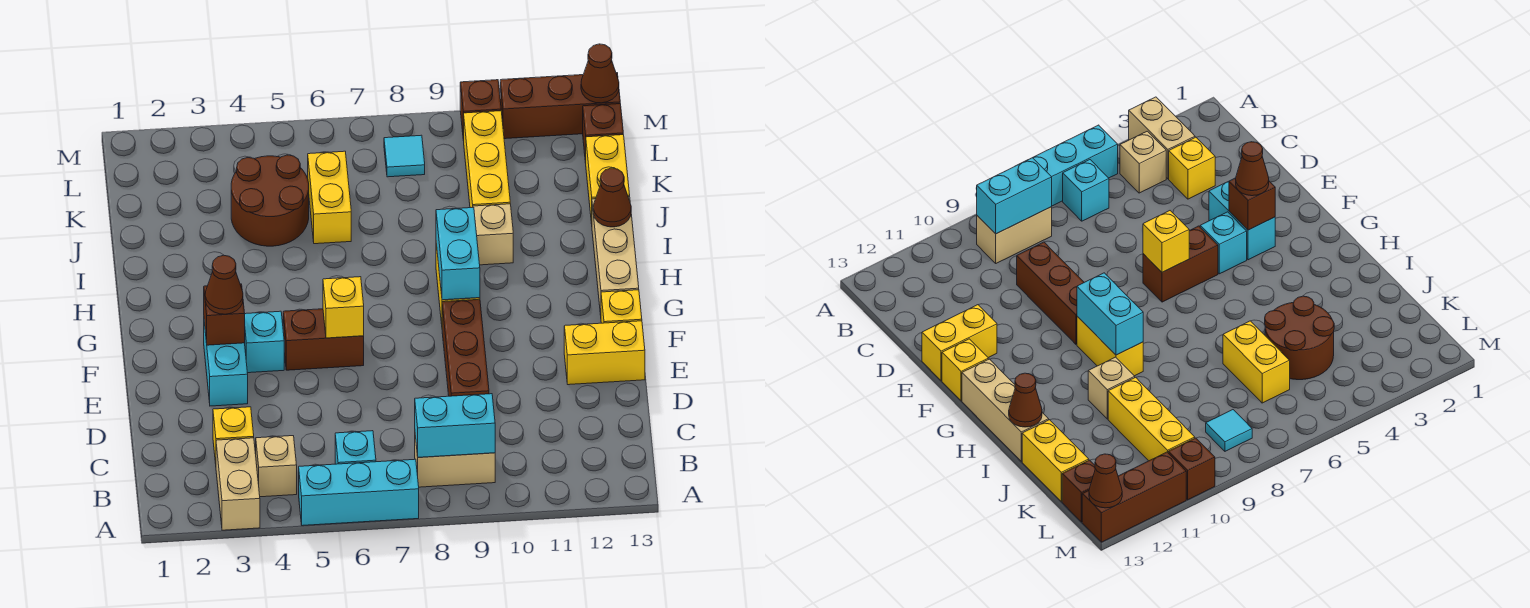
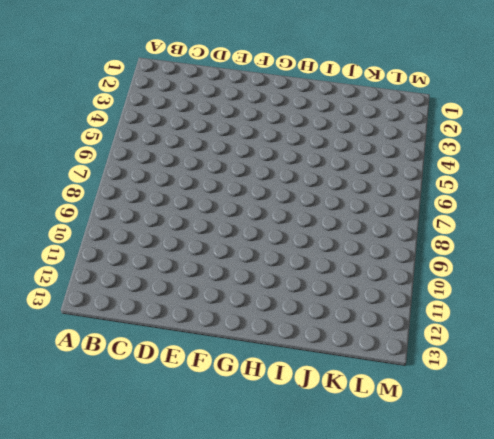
none -> tan 1x2 brick [216,438,260,530]
none -> cyan 1x3 brick [299,459,419,526]
none -> tan 1x1 brick [256,436,297,497]
none -> cyan 1x1 brick [335,431,376,464]

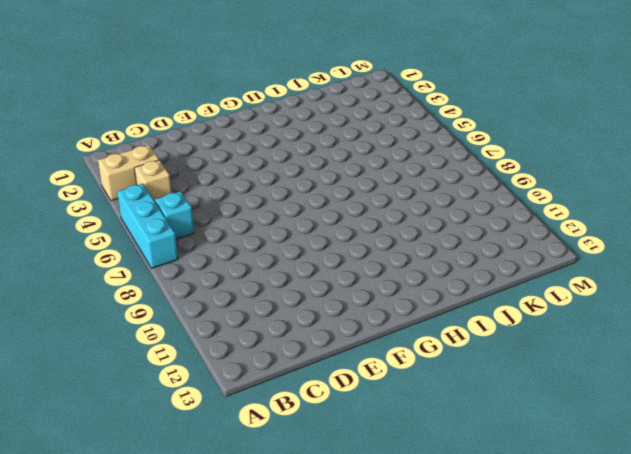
none -> tan 1x2 brick [415,436,495,487]
none -> yellow 1x1 brick [213,407,254,464]
none -> brown 1x3 brick [442,299,489,396]
none -> cyan 1x2 brick [204,323,248,406]

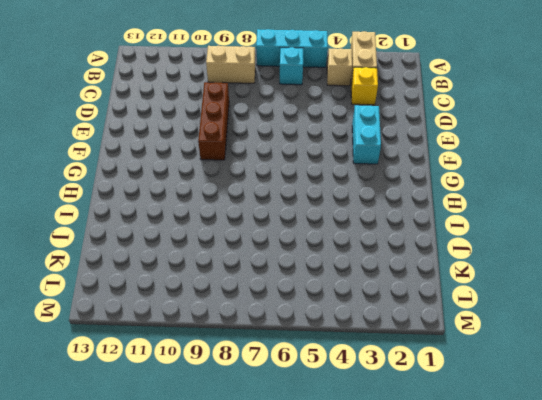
none -> yellow 1x2 brick [564,321,645,385]
none -> cyan 1x1 brick [245,311,284,373]
none -> brown 1x2 brick [283,309,364,370]
none -> yellow 1x1 brick [601,290,642,323]

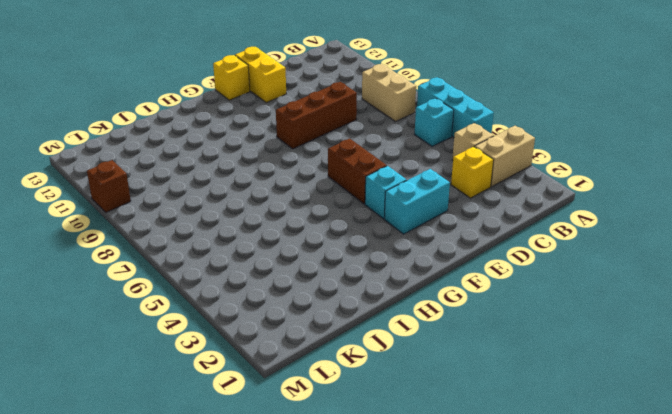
none -> yellow 1x2 brick [1077,316,1143,376]
none -> tan 1x3 brick [592,197,639,315]
none -> tan 1x1 brick [473,204,513,265]
none -> brown 2x2 round brick [231,155,309,246]

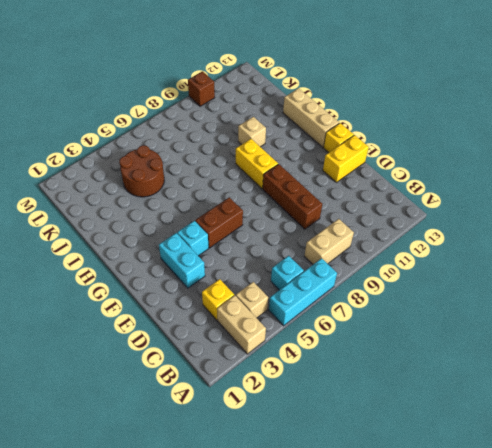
none -> yellow 1x2 brick [308,151,351,244]
none -> yellow 1x3 brick [464,111,510,208]
none -> yellow 1x2 brick [586,135,630,224]
none -> cyan 1x1 tile [384,135,425,177]

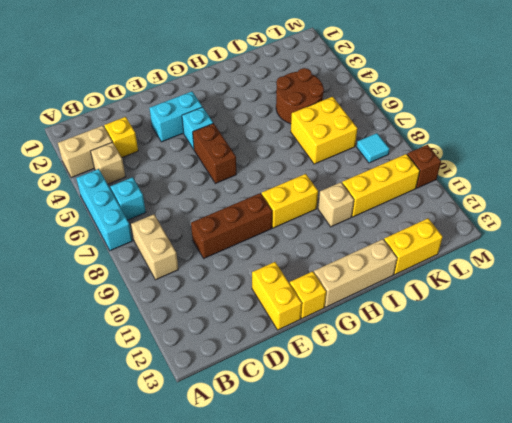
yellow 2x2 brick [291,97,357,164] -> yellow 1x2 brick [308,151,351,244]
none -> brown 1x1 brick [583,104,623,163]
none -> brown 1x3 brick [500,73,620,139]
none -> cyan 1x2 brick [415,394,495,457]
none -> brown 1x1 brick [204,284,245,345]

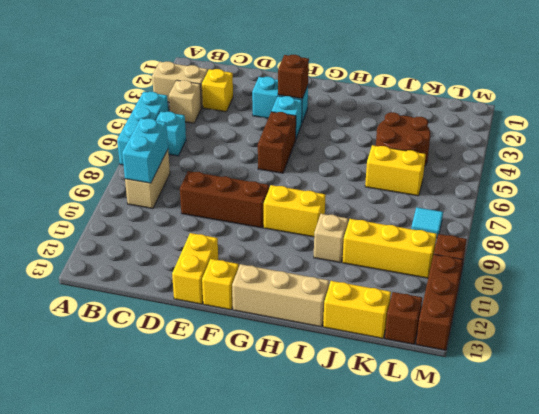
none -> yellow 1x1 brick [323,277,364,338]
none -> cyan 1x2 brick [436,207,480,300]
none -> brown 1x1 cone [593,168,631,227]
none -> brown 1x1 cone [581,44,619,103]

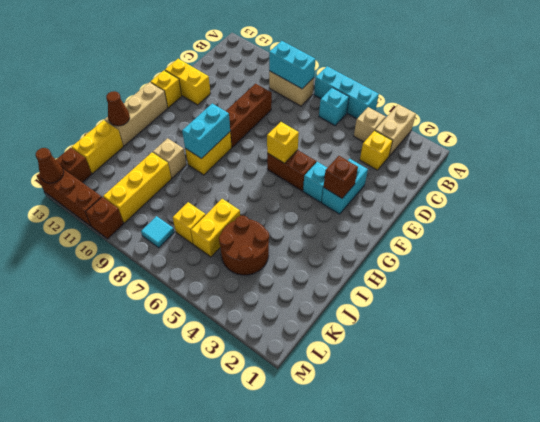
yellow 1x1 brick [173,202,206,244] -> none
none -> brown 1x1 cone [205,255,243,314]

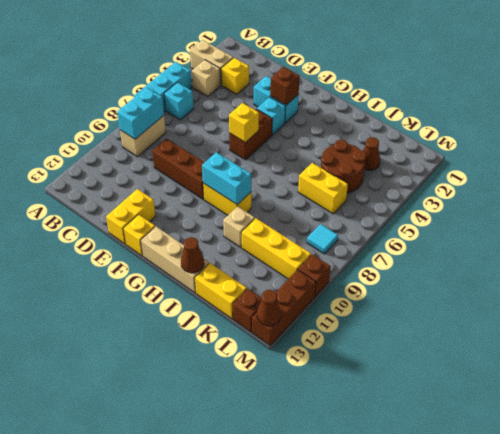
brown 1x1 cone [363,137,380,170] -> brown 1x1 cone moved to [205,255,243,314]

